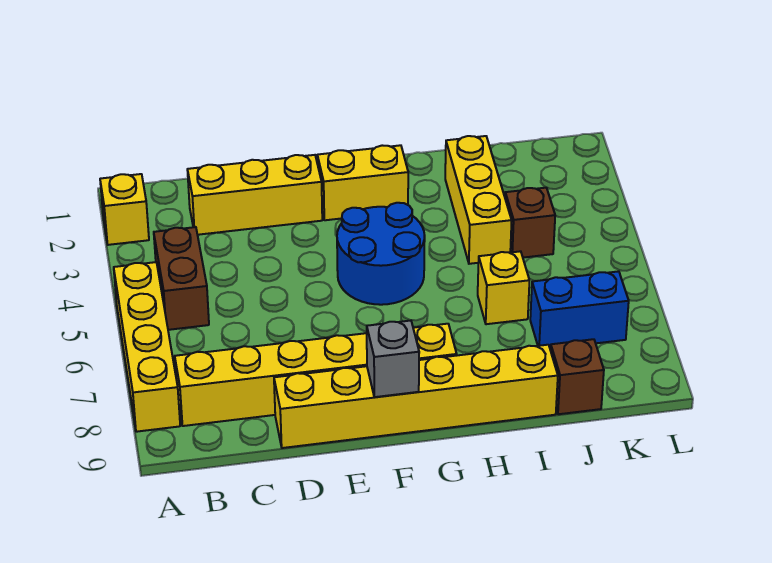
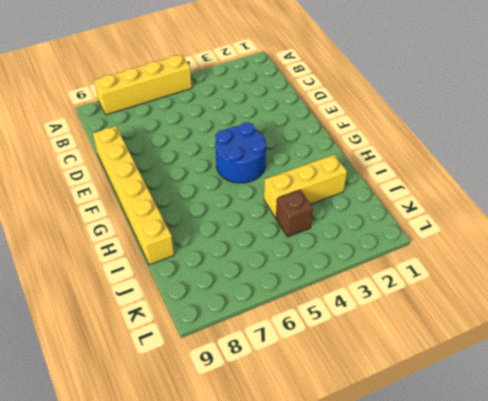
none -> yellow 1x1 brick [100,174,149,245]
none -> brown 1x2 brick [154,227,209,330]
none -> yellow 1x6 brick [175,324,457,426]

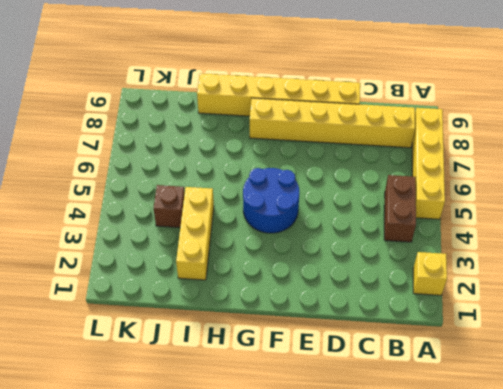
none -> yellow 1x3 brick [187,155,322,235]
none -> yellow 1x2 brick [317,145,408,220]
none -> yellow 1x1 brick [478,251,529,324]

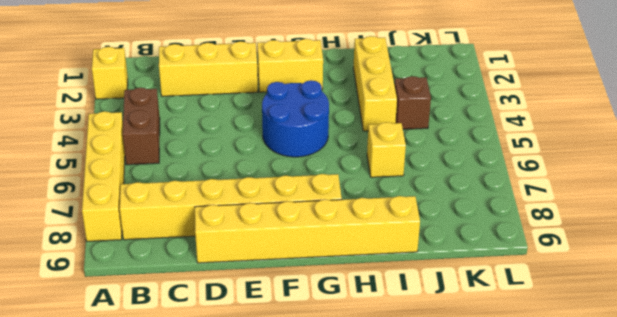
none -> blue 1x2 brick [530,271,629,349]
none -> brown 1x1 brick [551,339,604,414]
none -> grey 1x1 brick [367,321,419,397]

